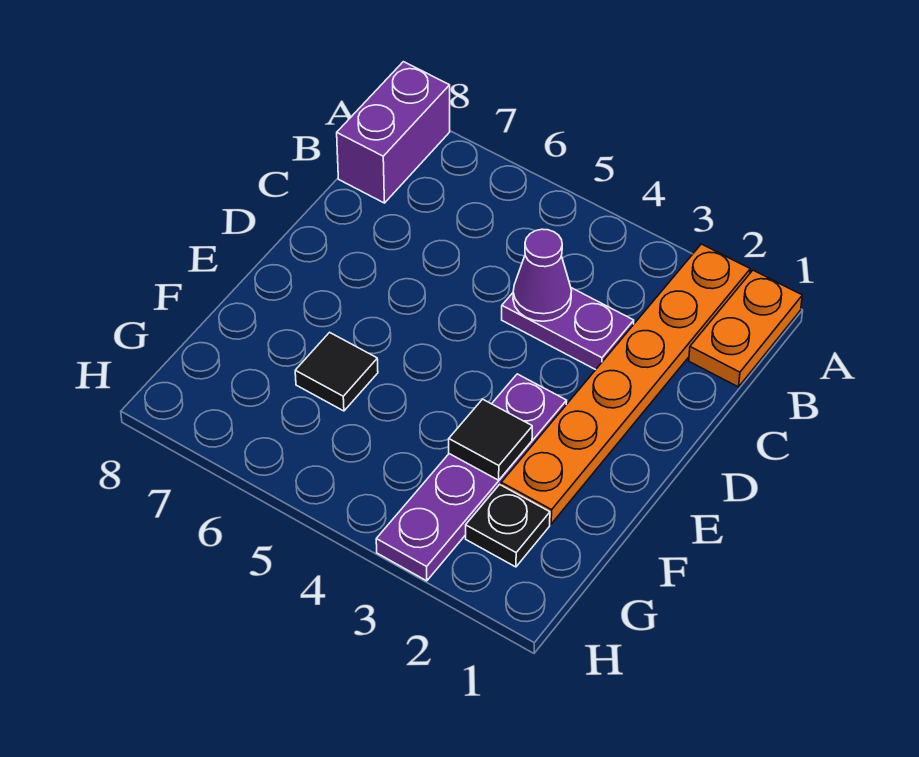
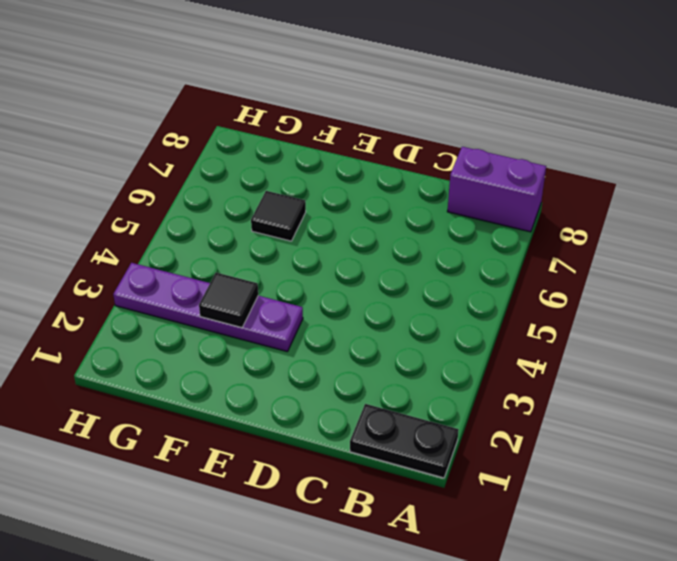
black 1x2 plate [350,404,459,478] -> orange 1x2 plate [689,270,802,387]
none -> orange 1x6 plate [501,244,750,524]
none -> purple 1x2 plate [502,288,634,370]

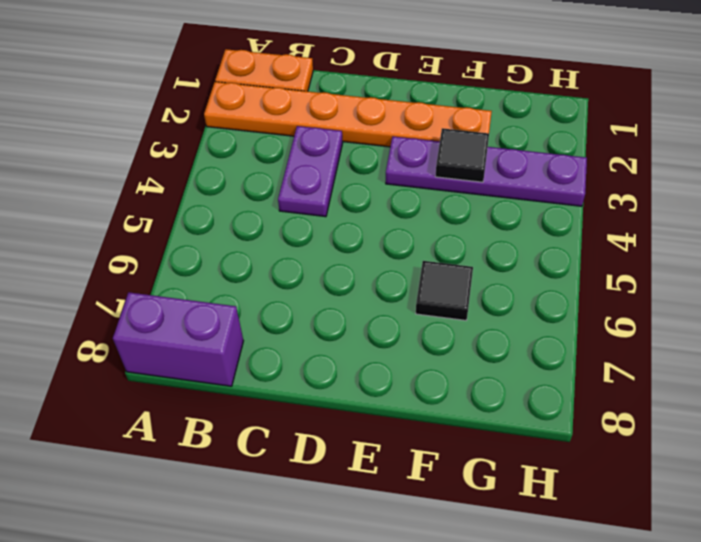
none -> black 1x1 plate [466,484,550,567]
none -> purple 1x1 cone [513,229,572,321]

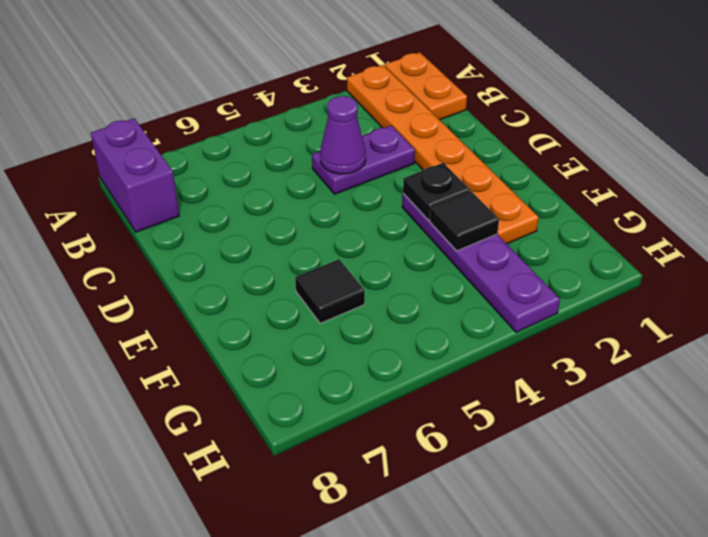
black 1x1 plate [403,163,470,220] -> black 1x1 plate moved to [466,484,550,567]

